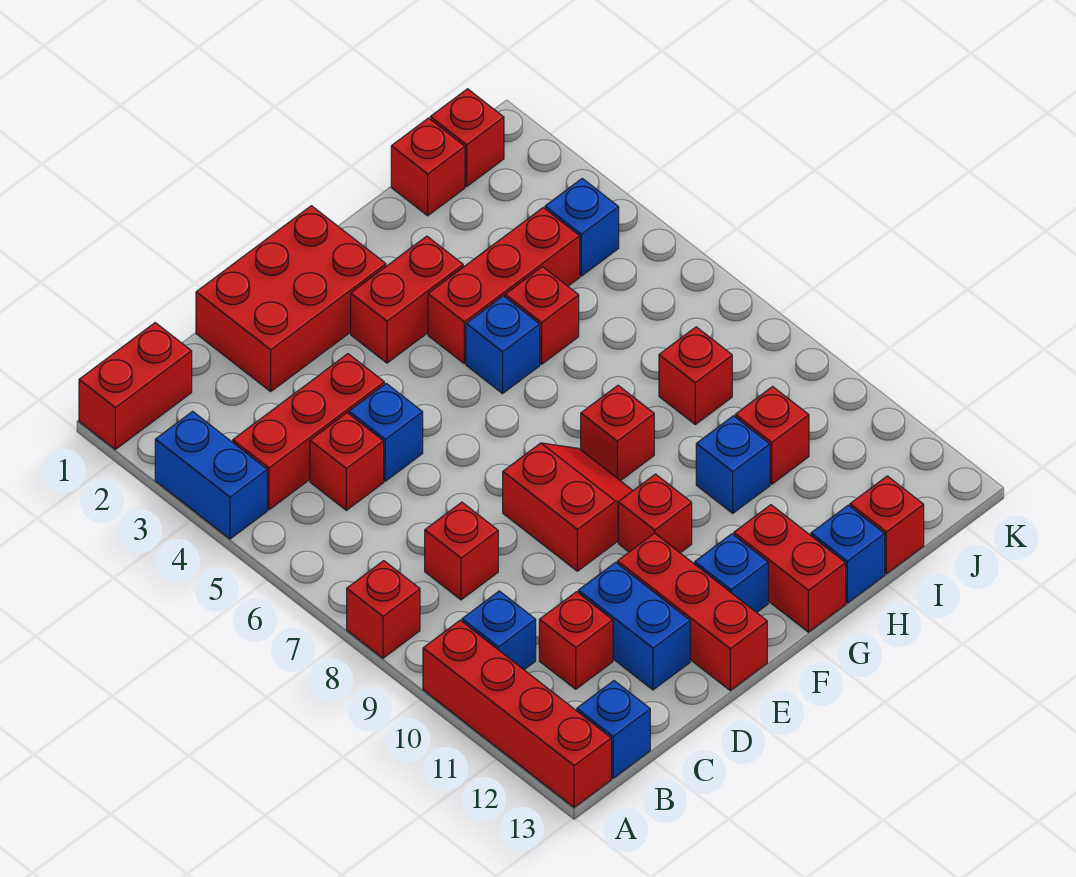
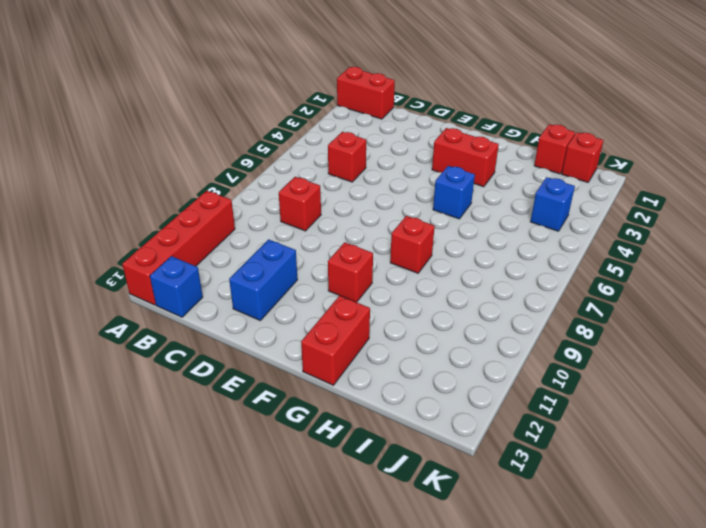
none -> blue 1x2 brick [155,411,267,539]
none -> red 1x1 brick [347,561,420,658]
none -> red 1x3 brick [233,354,384,510]
none -> blue 1x1 brick [462,591,536,670]

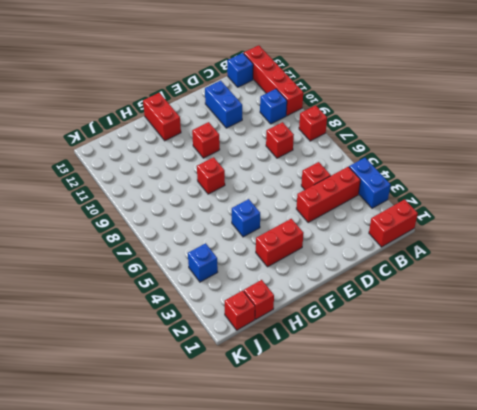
none -> red 1x1 brick [539,592,613,689]
none -> red 2x3 brick [196,206,386,391]
none -> blue 1x1 brick [349,384,423,481]
none -> red 2x2 slope [503,443,633,571]

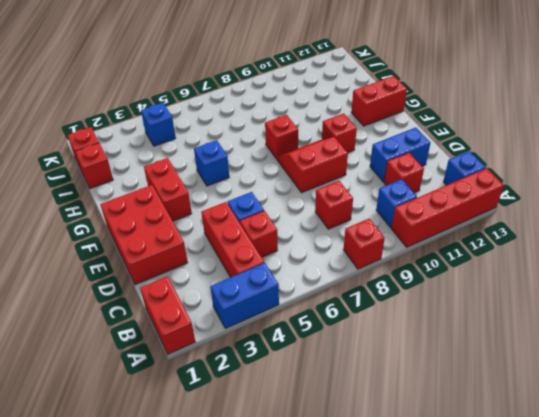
none -> red 1x3 brick [617,533,767,690]
none -> blue 1x1 brick [695,534,768,613]
none -> red 1x3 brick [428,208,580,364]
none -> red 1x1 brick [505,267,579,364]

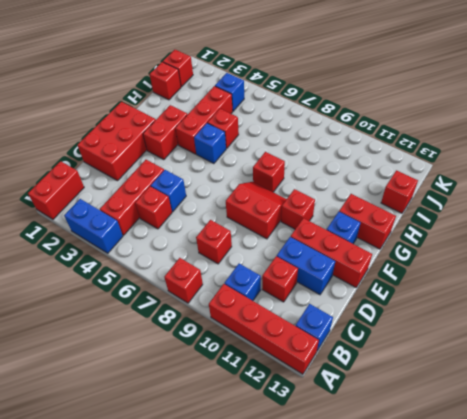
none -> blue 1x1 brick [696,416,770,513]
none -> blue 1x1 brick [811,505,885,603]
none -> red 1x1 brick [659,327,732,424]
none -> red 1x1 brick [735,387,809,484]

